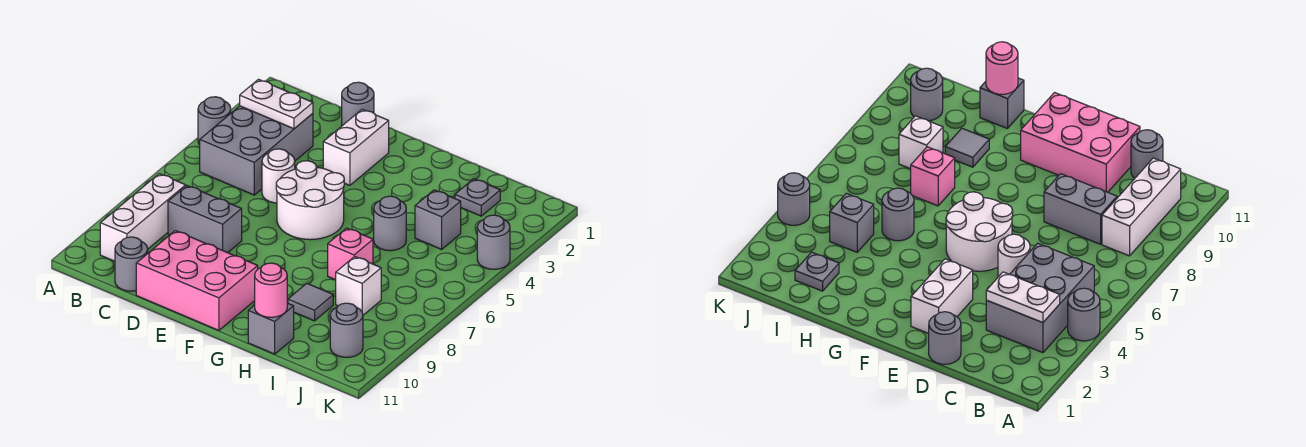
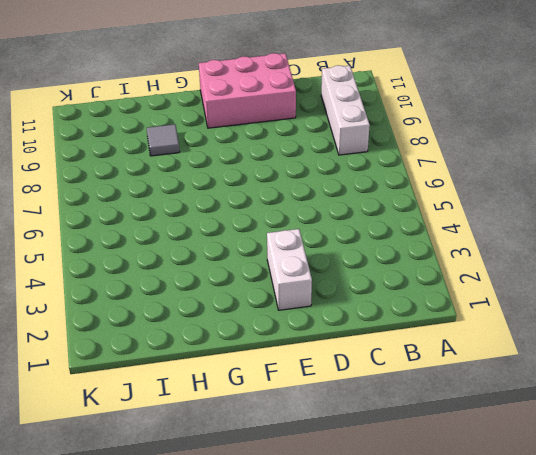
none -> grey 1x1 round brick [198,97,231,145]
none -> grey 2x3 brick [200,106,313,195]
none -> grey 1x2 brick [168,186,242,253]

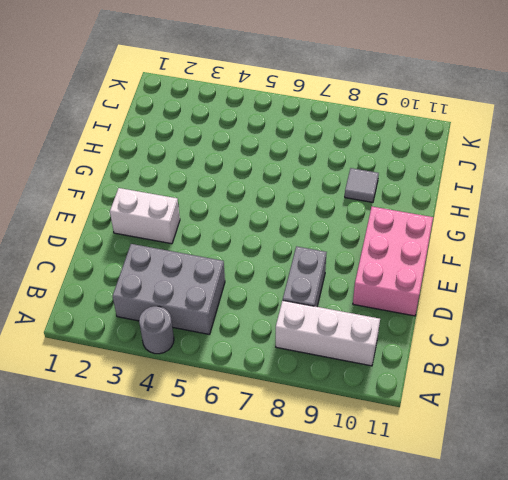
none -> grey 1x1 round brick [115,237,148,291]
none -> grey 1x1 round brick [342,82,374,126]
none -> white 1x1 round brick [262,149,295,203]

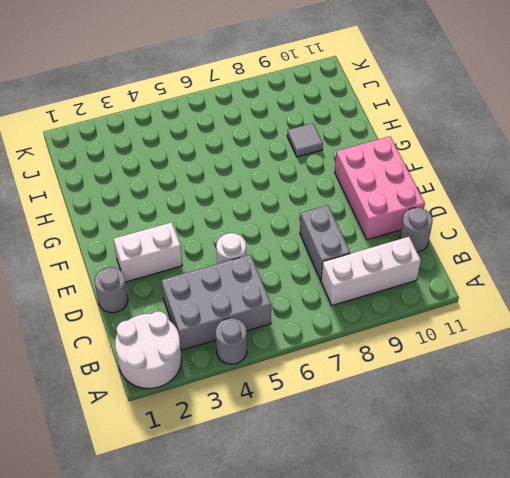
white 2x2 round brick [115,311,182,389] -> white 2x2 round brick moved to [276,161,344,240]
none -> grey 1x1 round brick [374,196,406,251]
none -> pink 1x1 brick [328,228,373,280]
none -> grey 1x1 brick [248,303,294,354]

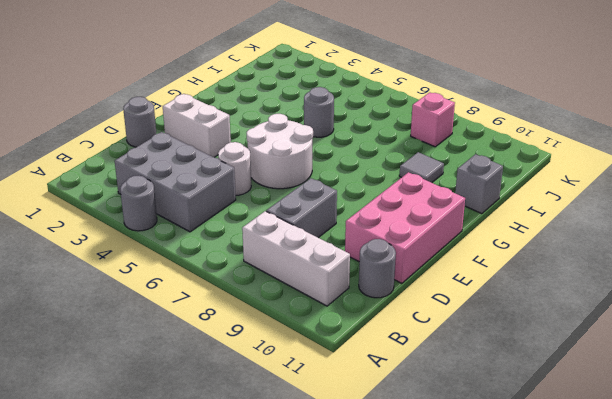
pink 1x1 brick [411,93,455,147] -> pink 1x1 brick moved to [328,228,373,280]
none -> grey 1x1 plate [455,179,500,216]
none -> grey 1x1 brick [415,190,461,249]
none -> white 1x1 brick [336,257,381,315]

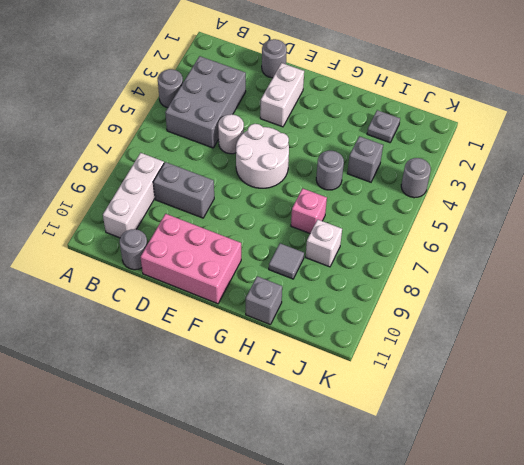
none -> grey 1x1 round brick [330,303,363,357]
none -> white 1x2 plate [240,79,313,129]
none -> pink 1x1 round brick [255,263,287,317]

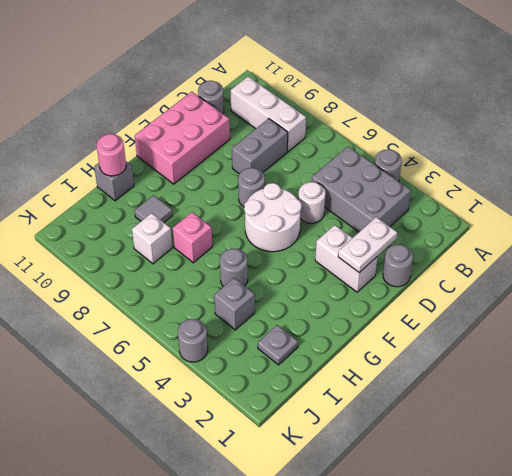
white 1x2 plate [338,217,397,273] -> white 1x2 plate moved to [240,79,313,129]
grey 1x1 round brick [238,168,265,207] -> grey 1x1 round brick moved to [330,303,363,357]

